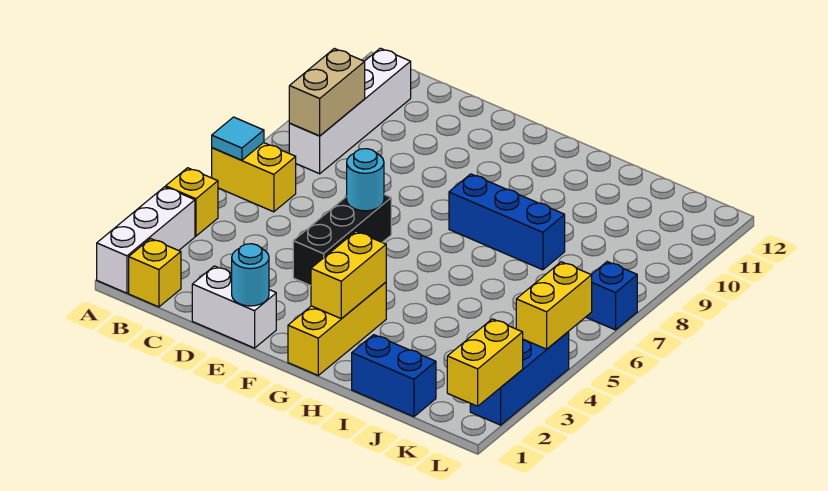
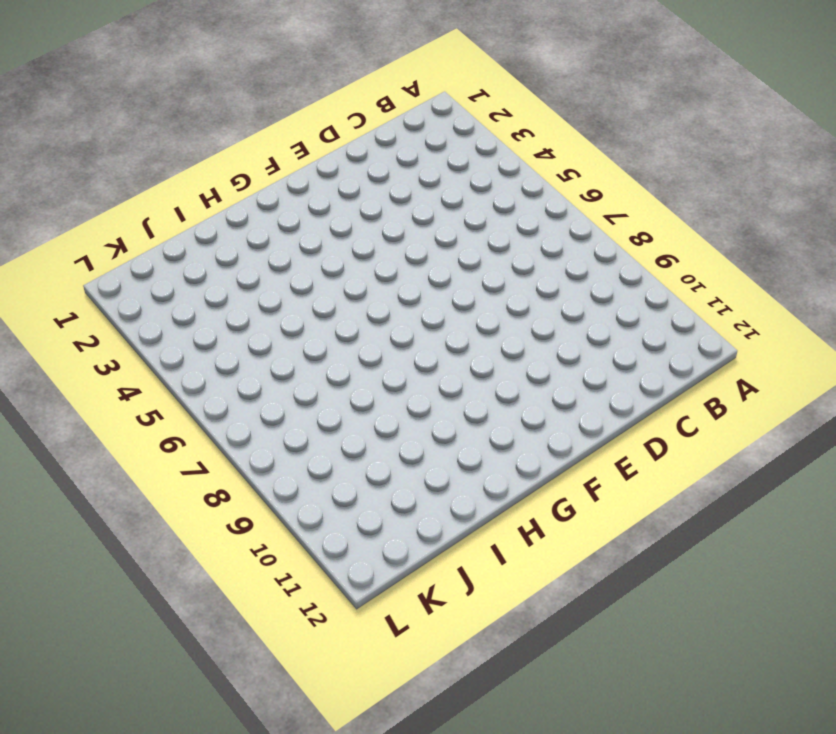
none -> white 1x3 brick [97,187,195,293]
none -> yellow 1x1 brick [166,168,218,236]
none -> yellow 1x2 brick [212,143,296,212]

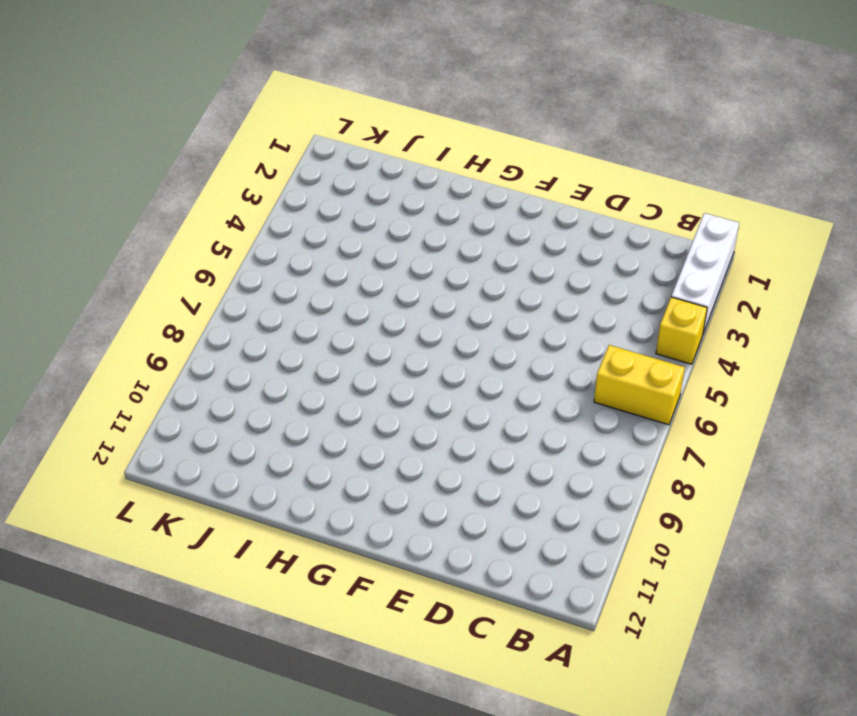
none -> yellow 1x1 brick [129,239,181,307]
none -> white 1x4 brick [289,48,411,174]
none -> white 1x2 brick [192,266,276,348]

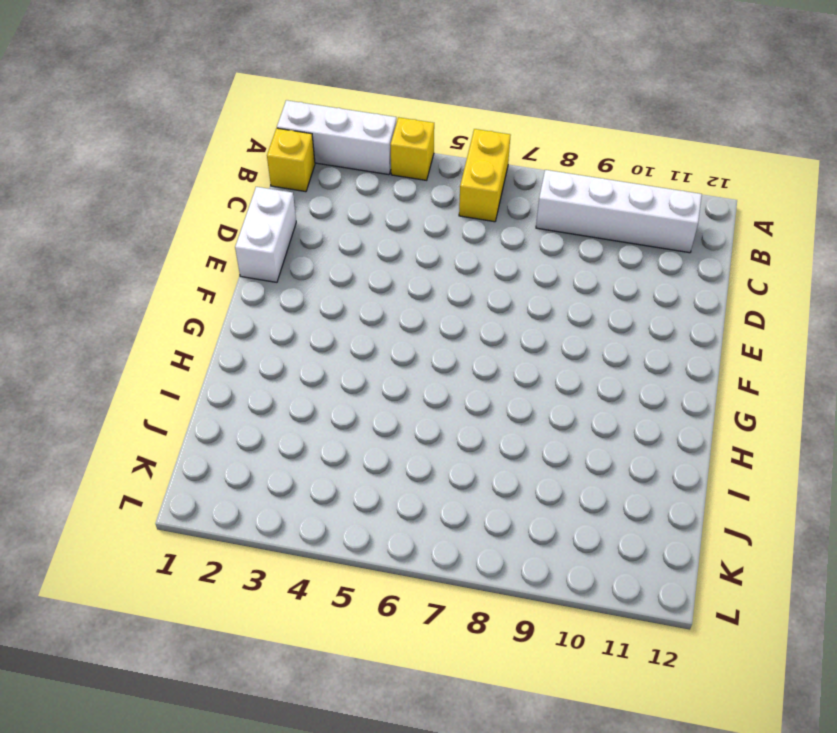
none -> black 1x3 brick [293,195,391,286]
none -> yellow 1x3 brick [288,282,386,375]
none -> blue 1x3 brick [449,174,565,270]

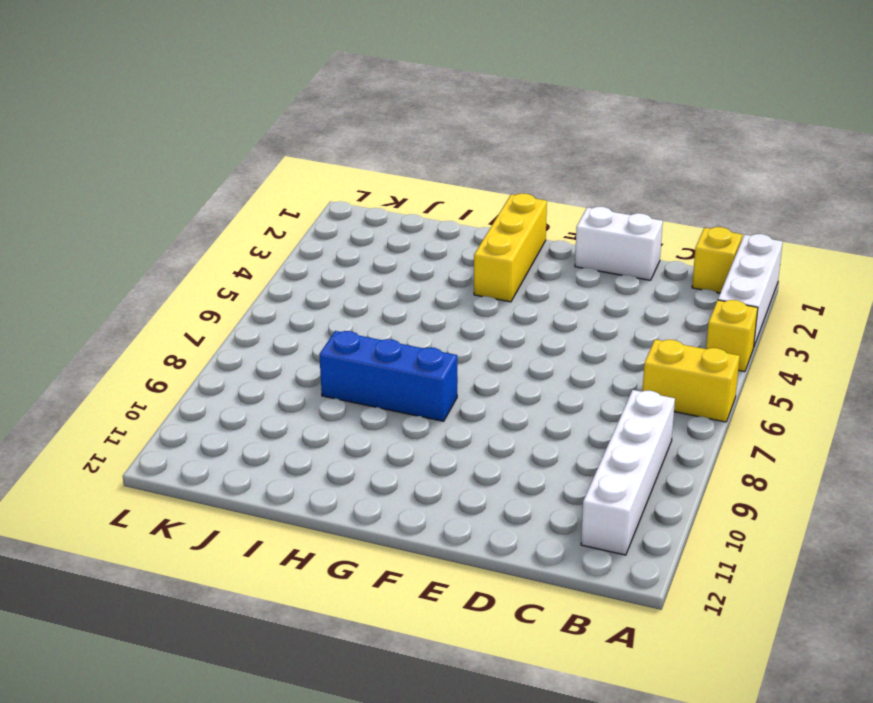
none -> black 1x3 brick [293,195,391,286]
none -> blue 1x2 brick [352,335,436,417]
none -> blue 1x3 brick [470,332,569,425]

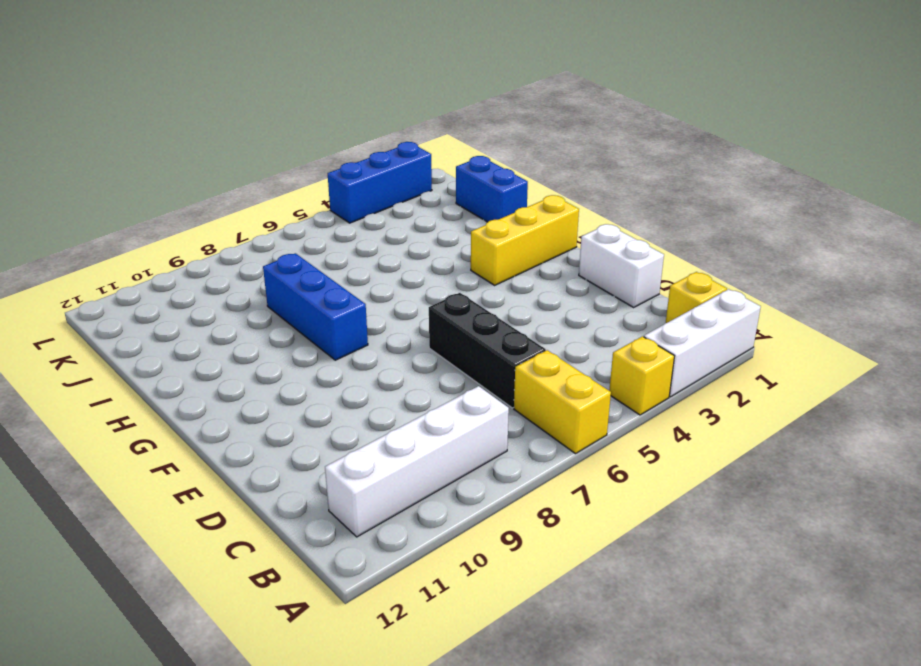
black 1x3 brick [429,293,546,408] -> black 1x3 brick turned to [293,195,391,286]
none -> blue 1x1 brick [586,262,637,330]
none -> cyan 1x1 tile [212,117,264,160]
none -> tan 1x2 brick [289,49,365,136]

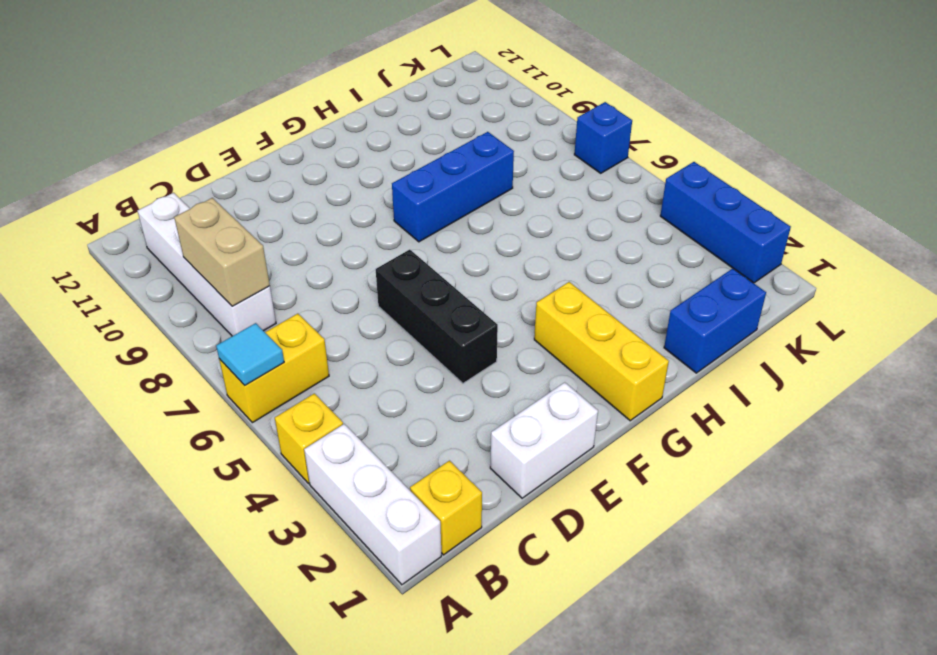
none -> cyan 1x1 round brick [232,244,269,306]
none -> cyan 1x1 round brick [347,149,384,211]
none -> yellow 1x2 brick [311,231,386,319]

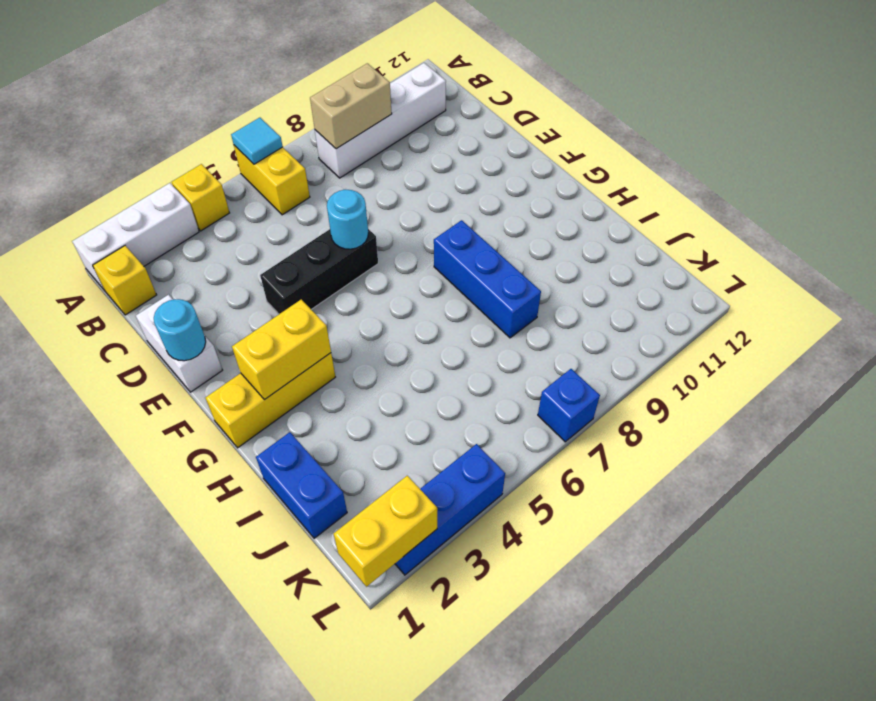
none -> yellow 1x2 brick [516,262,592,349]

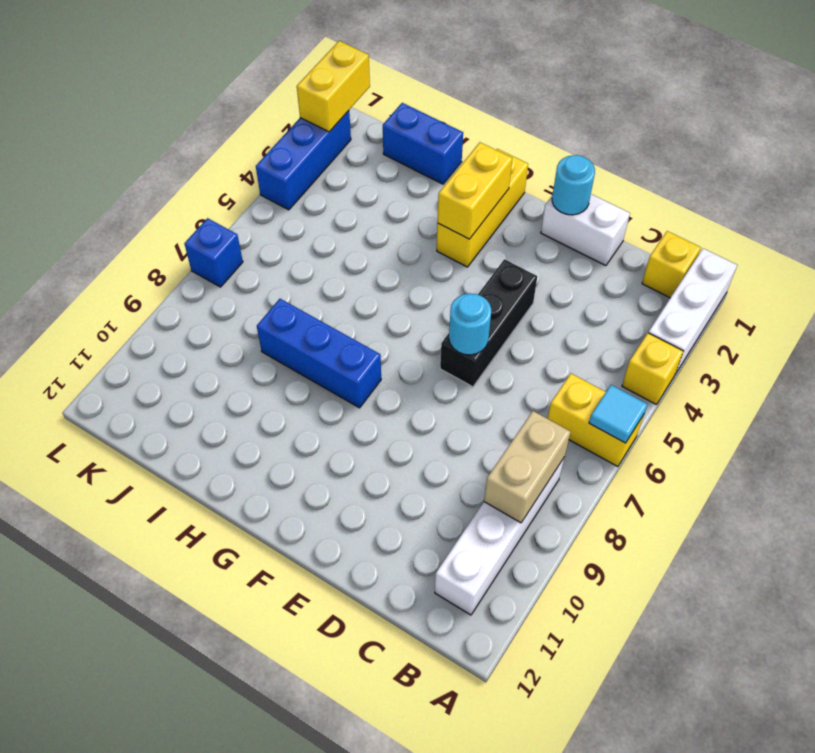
none -> yellow 1x2 brick [516,262,592,349]

